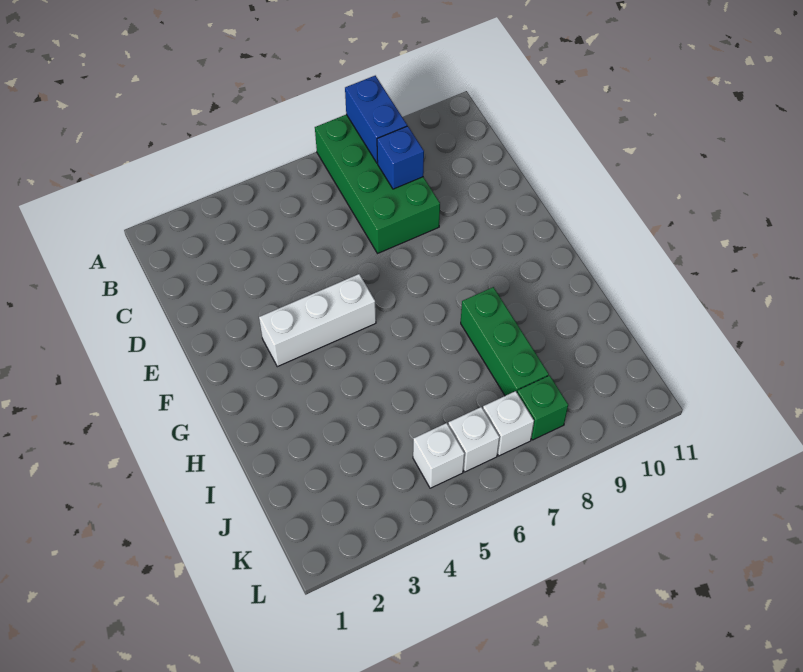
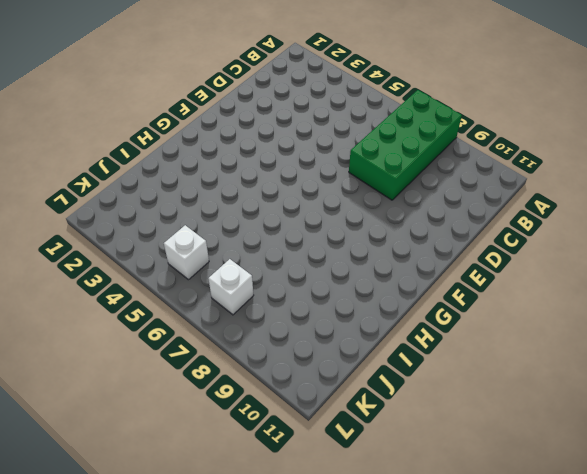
none -> white 1x3 brick [259,274,376,367]
none -> green 1x3 brick [461,287,549,396]

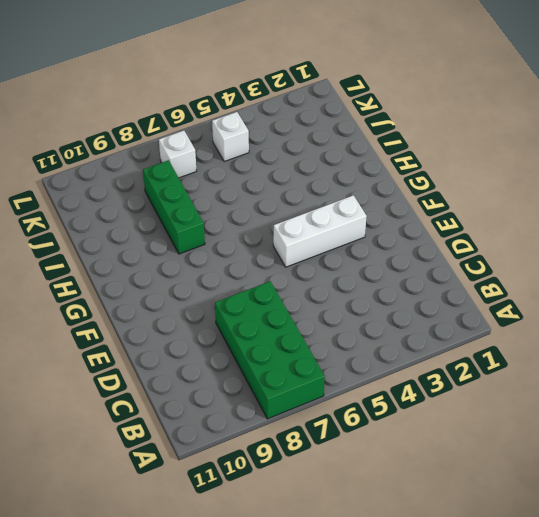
none -> white 1x1 brick [448,407,500,472]
none -> green 1x1 brick [517,375,568,440]

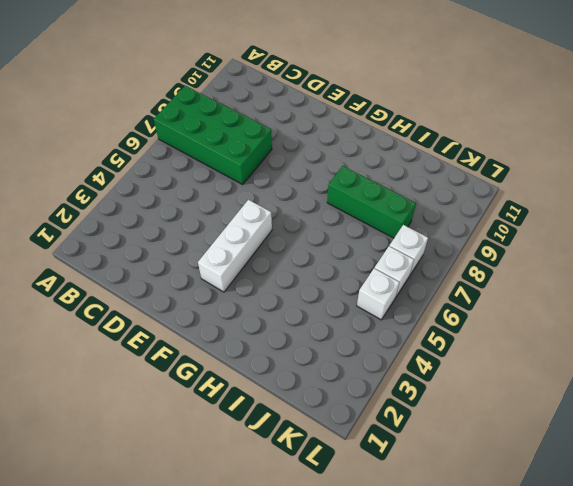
none -> green 1x1 brick [517,375,568,440]
none -> blue 1x2 brick [345,76,407,163]

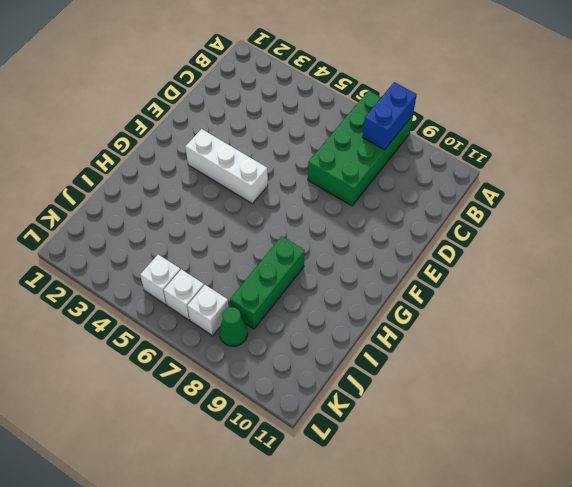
green 1x1 cone [219,307,248,347] -> green 1x1 brick [517,375,568,440]
none -> blue 1x1 brick [377,126,424,189]

